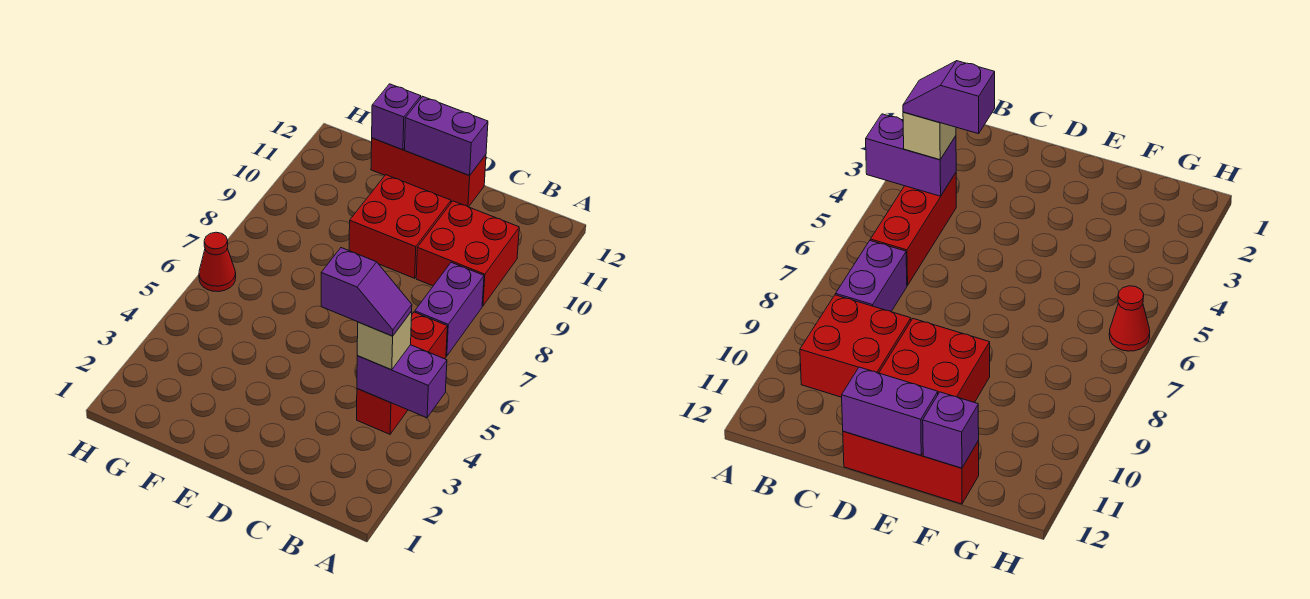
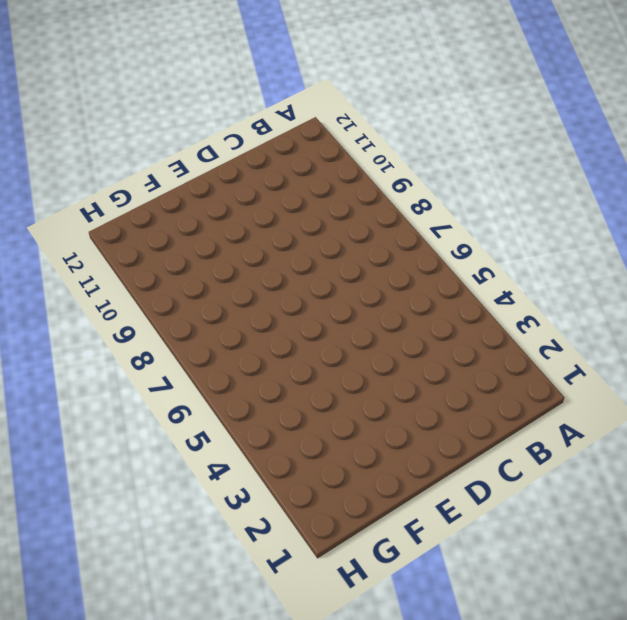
none -> red 1x3 brick [357,312,447,434]
none -> purple 1x2 brick [415,262,484,356]

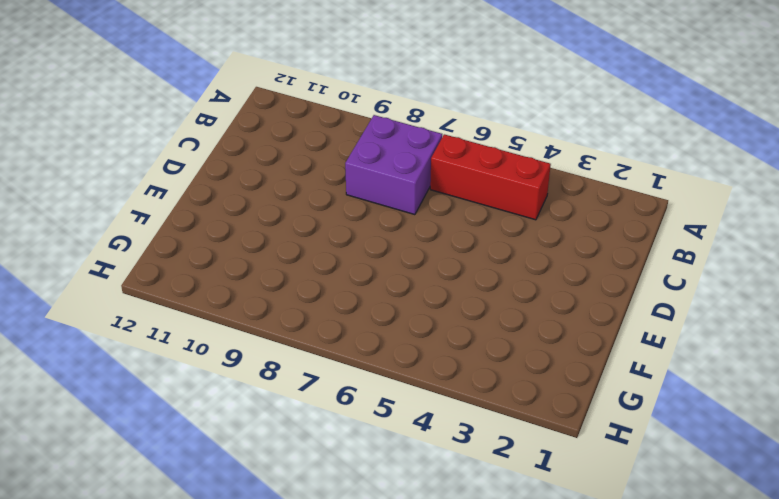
purple 2x2 brick [345,115,442,215] -> purple 1x2 brick [415,262,484,356]
none -> red 2x2 brick [416,201,519,306]
none -> red 2x2 brick [349,175,451,278]

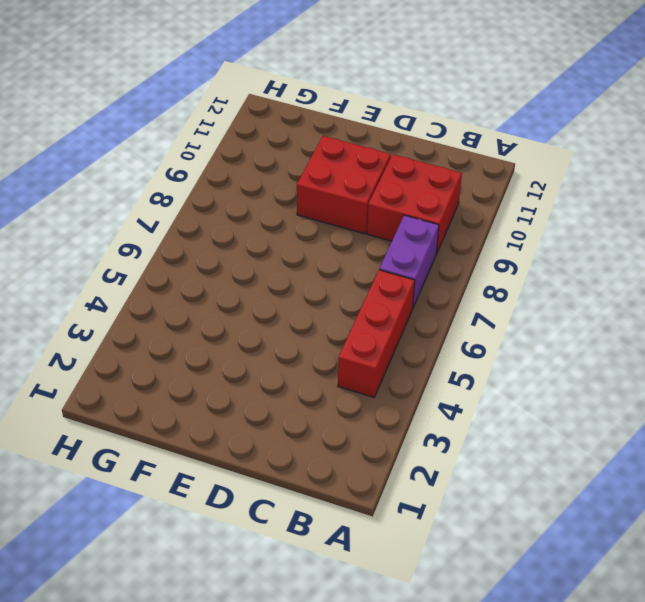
none -> red 1x3 brick [371,138,486,207]
none -> red 1x1 cone [199,232,236,292]

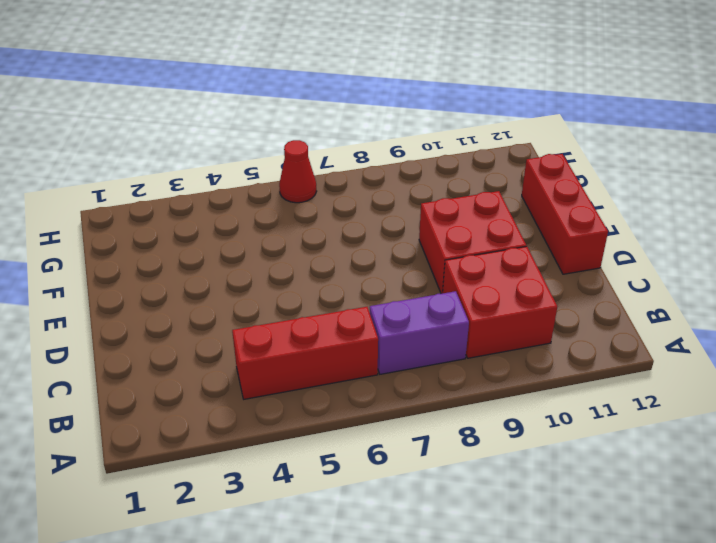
none -> purple 1x2 brick [357,345,447,418]
none -> purple 1x2 brick [405,96,488,176]

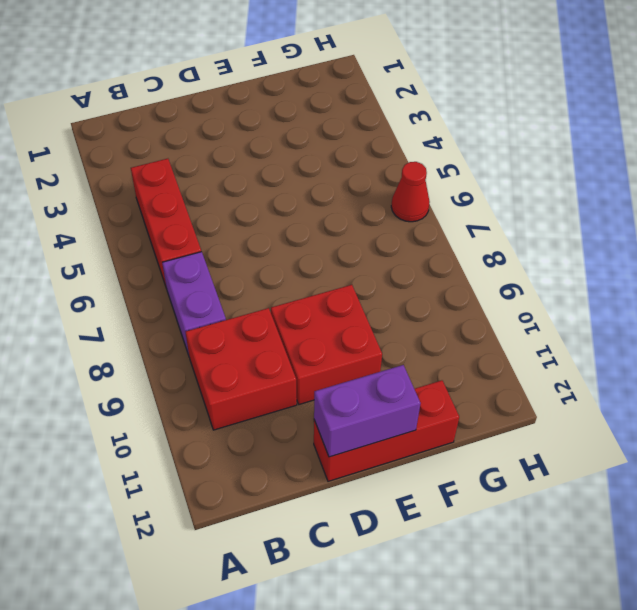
none -> purple 1x2 brick [357,345,447,418]
none -> purple 1x1 brick [372,84,421,150]

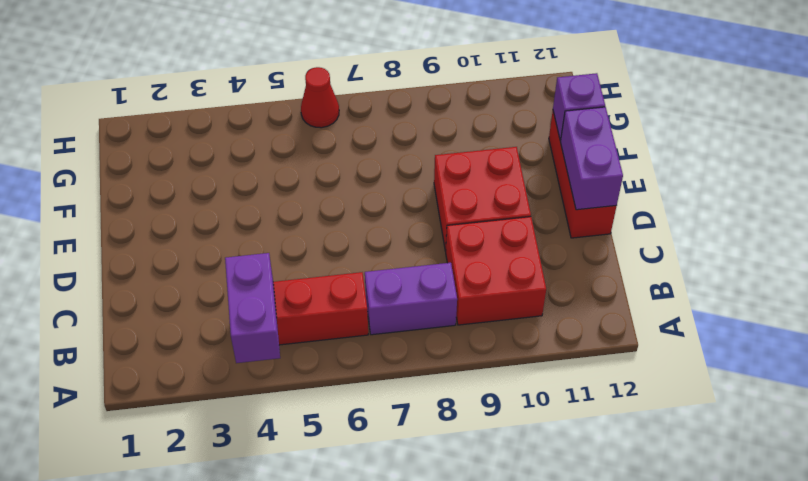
none -> tan 1x1 brick [357,311,412,370]
none -> purple 1x2 slope [321,248,412,336]

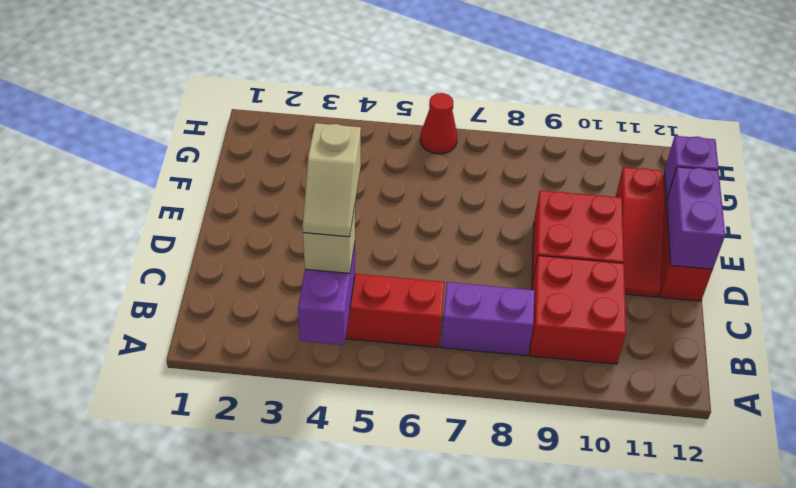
tan 1x2 slope [303,123,361,237] -> purple 1x2 slope [321,248,412,336]
red 1x3 slope [616,167,664,297] -> none

